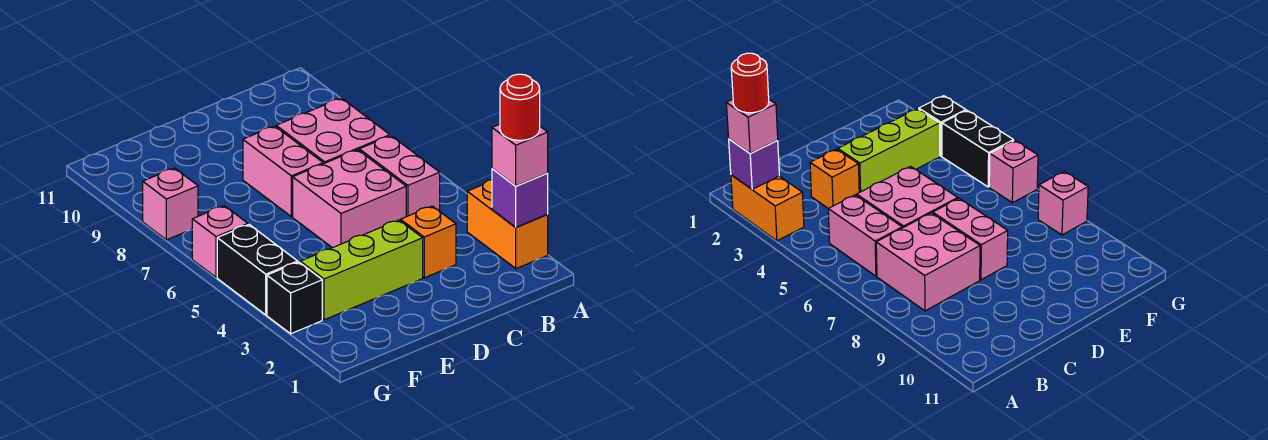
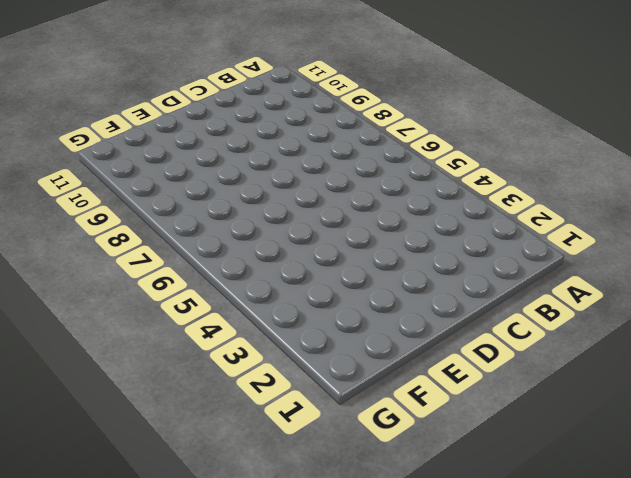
none -> orange 1x2 brick [467,180,548,269]
none -> pink 1x2 brick [359,136,440,217]
none -> pink 2x2 brick [276,98,390,164]

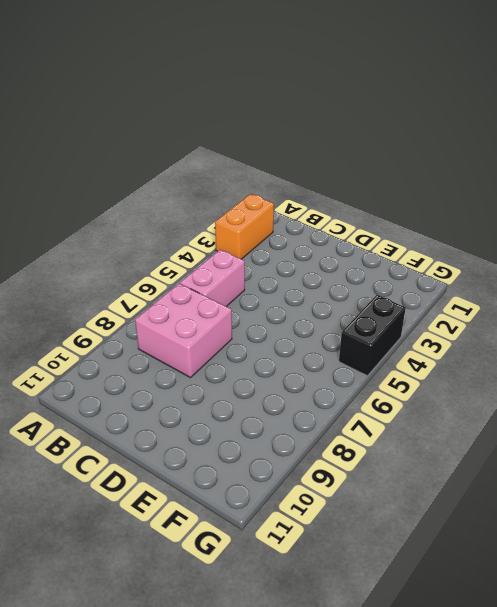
none -> orange 1x1 brick [401,206,456,278]
none -> pink 2x2 brick [293,150,406,248]
none -> lime 1x3 brick [300,220,423,320]

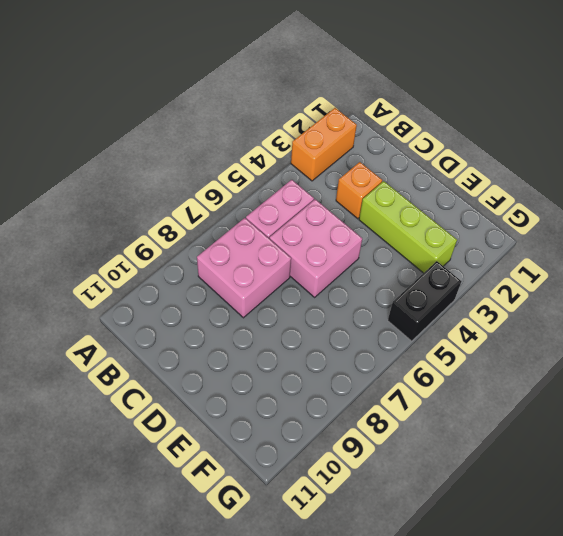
none -> pink 1x2 brick [243,126,323,217]
none -> black 1x1 brick [267,262,322,334]
none -> pink 1x1 brick [192,206,248,277]

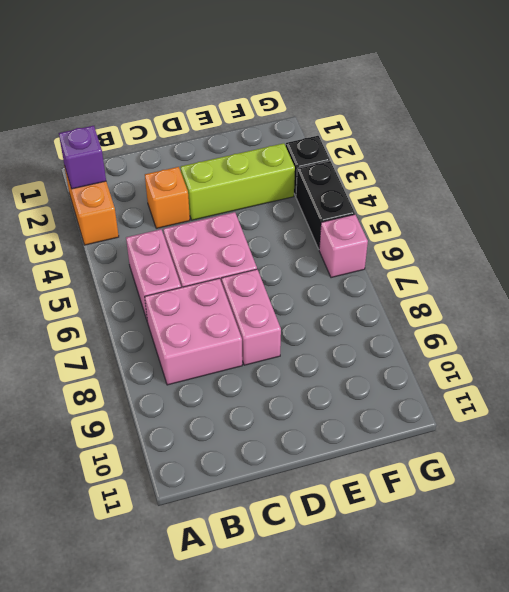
none -> pink 1x1 brick [143,168,198,240]
none -> pink 1x1 brick [492,124,548,186]
none -> red 1x1 round brick [500,74,540,140]

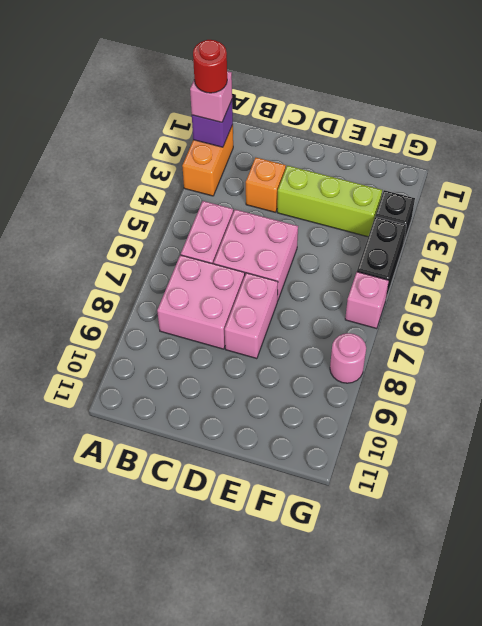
pink 1x1 round brick [330,333,366,383] -> pink 1x1 brick [143,168,198,240]

